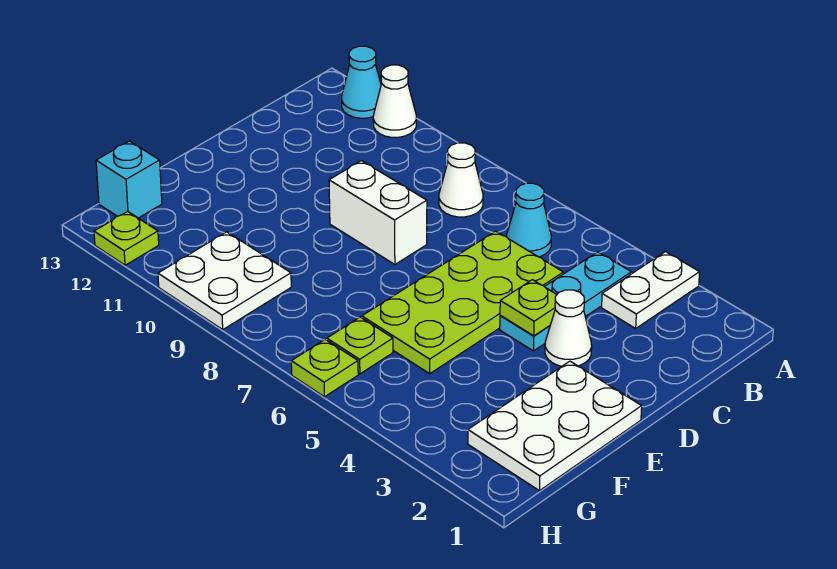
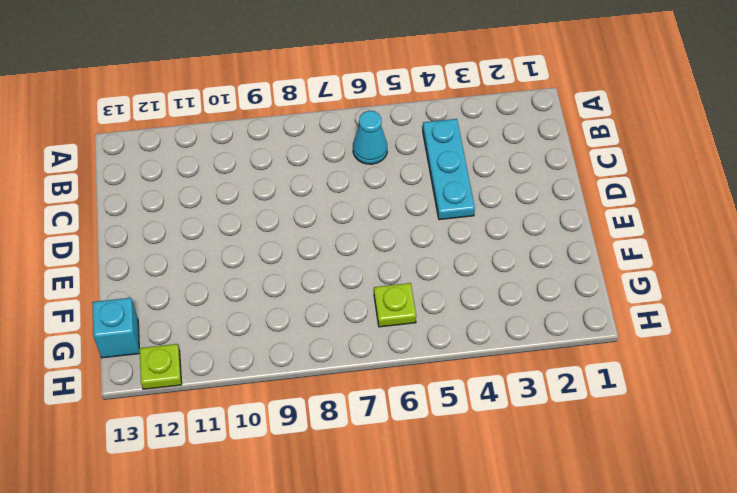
none -> white 1x2 plate [602,252,700,328]
none -> white 1x1 cone [373,65,416,137]
none -> cyan 1x1 cone [342,46,381,118]

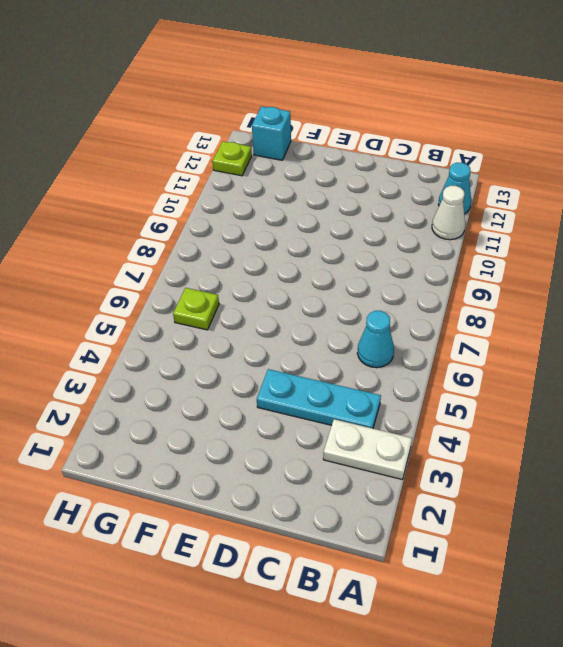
none -> white 1x1 cone [439,143,483,217]
none -> lime 2x4 plate [362,231,563,374]
none -> white 1x1 cone [545,290,592,366]

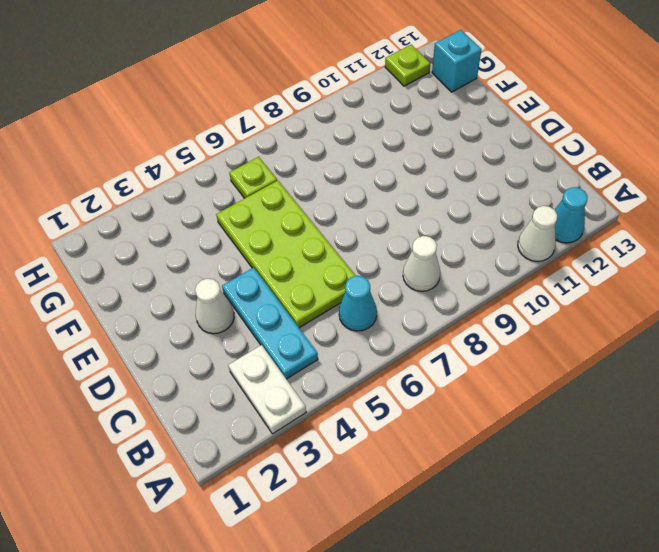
none -> white 1x2 brick [329,161,427,264]
none -> white 2x3 plate [468,361,642,491]
none -> white 2x2 plate [158,232,291,329]

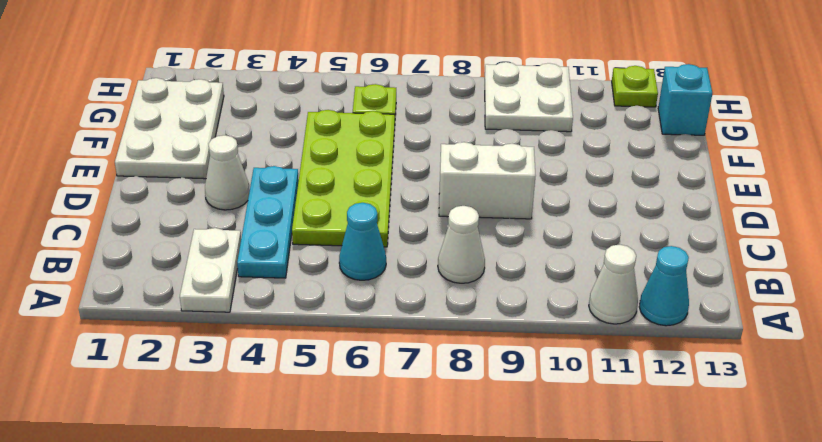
none -> lime 1x1 plate [291,339,358,397]
none -> lime 1x1 plate [500,280,557,336]

